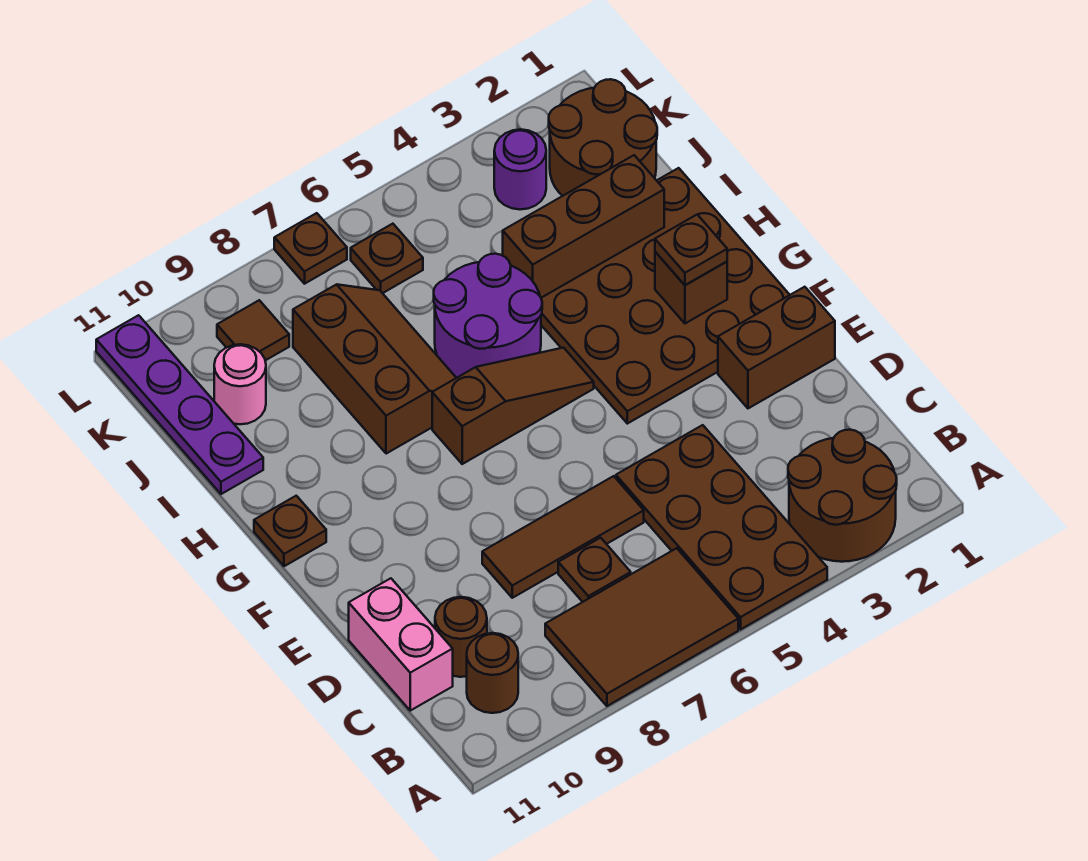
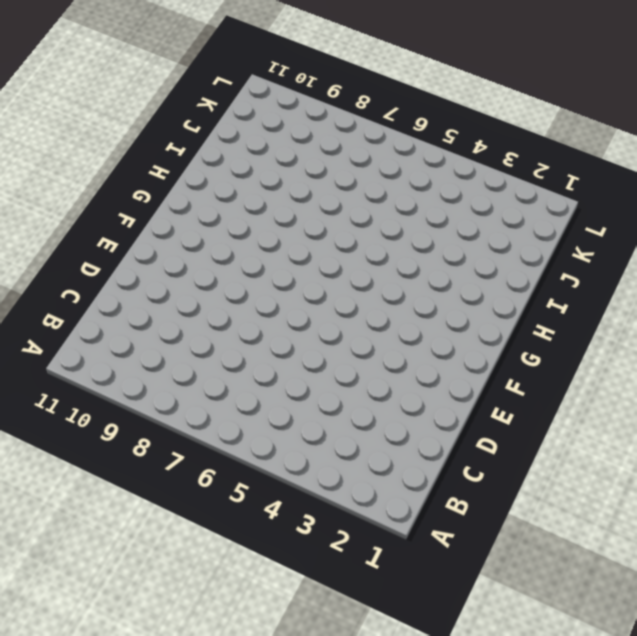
none -> brown 2x2 round brick [788,430,897,562]
none -> brown 2x4 plate [616,425,827,629]
none -> brown 2x3 tile [545,548,738,706]

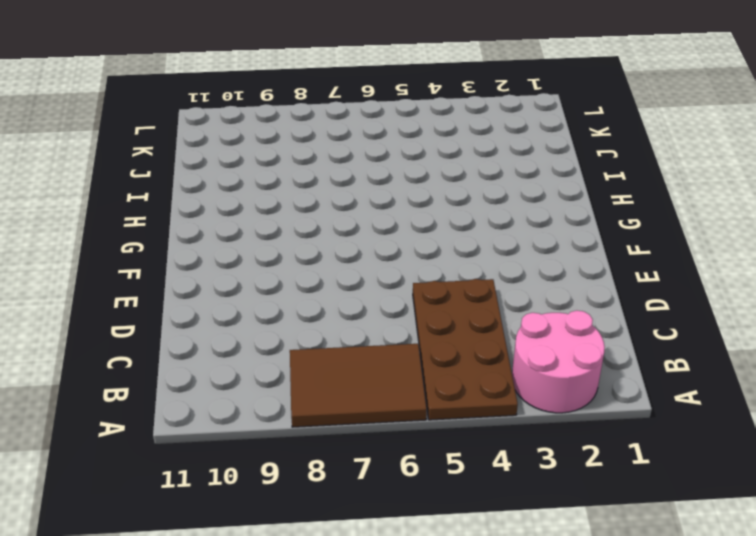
pink 2x2 round brick [512,311,605,413] -> brown 2x2 round brick [788,430,897,562]
none -> brown 1x1 round brick [467,633,518,713]
none -> brown 1x1 plate [558,538,631,602]
none -> brown 1x1 round brick [435,597,487,677]

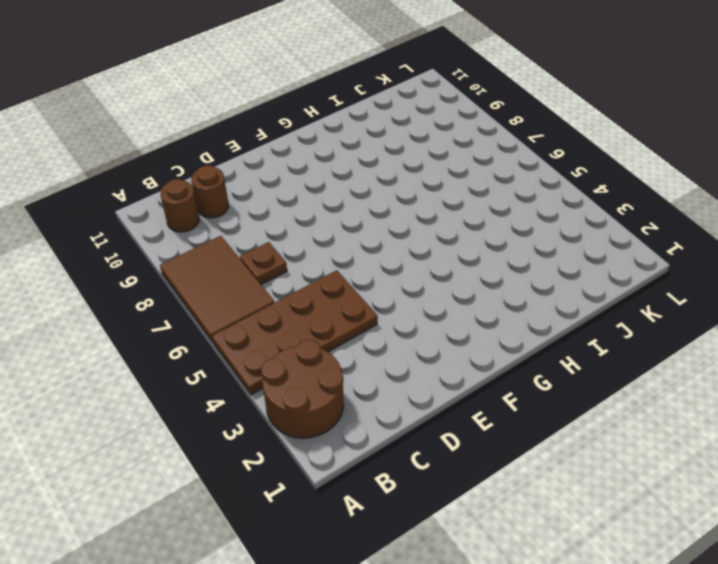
none -> pink 1x2 brick [349,578,453,711]
none -> brown 1x3 tile [482,476,644,598]
none -> brown 1x2 brick [718,287,835,408]

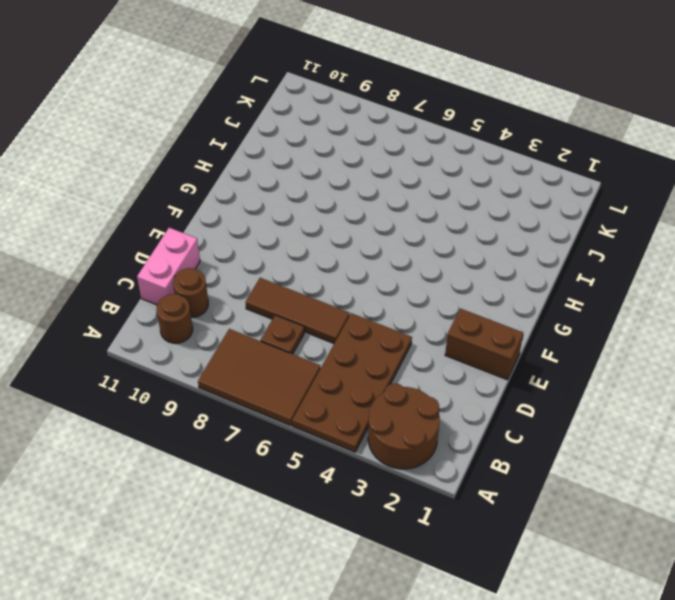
none -> brown 4x4 plate [541,168,789,424]
none -> brown 1x3 slope [432,348,594,464]
none -> brown 1x1 plate [254,496,326,566]

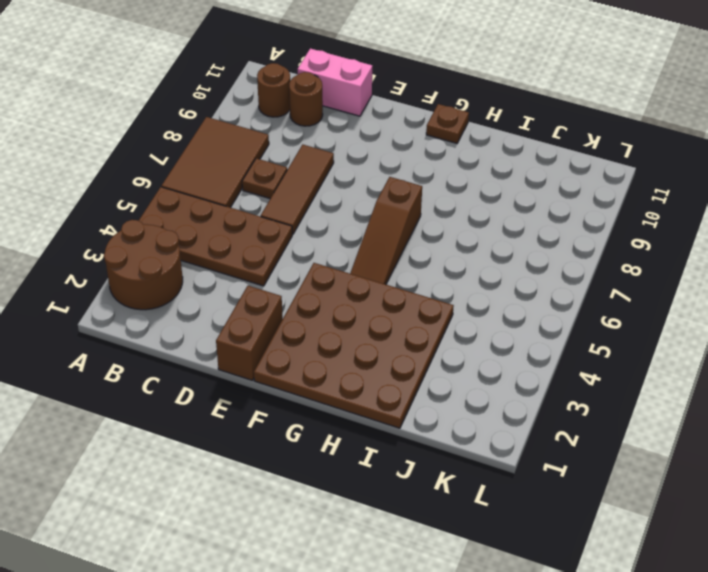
none -> purple 2x2 round brick [434,254,542,377]
none -> brown 2x3 slope [293,284,456,454]
none -> purple 1x4 plate [96,315,263,494]

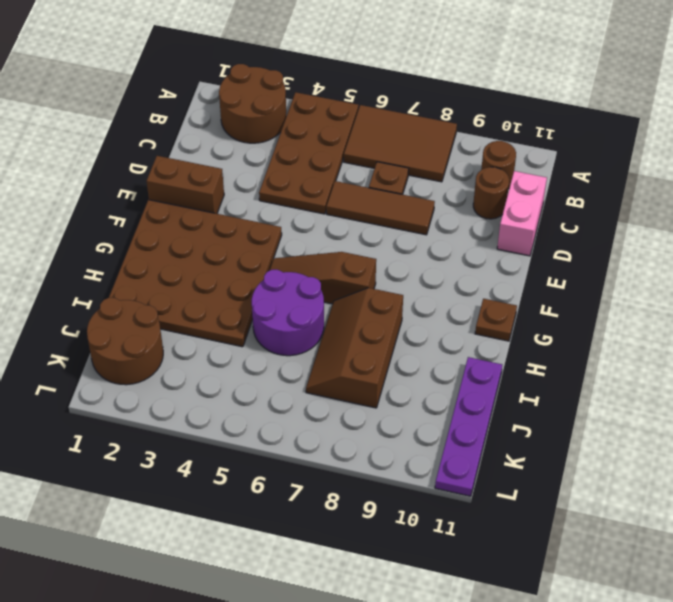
none -> pink 1x1 round brick [214,344,266,424]
none -> purple 1x1 round brick [494,129,546,209]
none -> brown 1x1 plate [351,224,423,293]

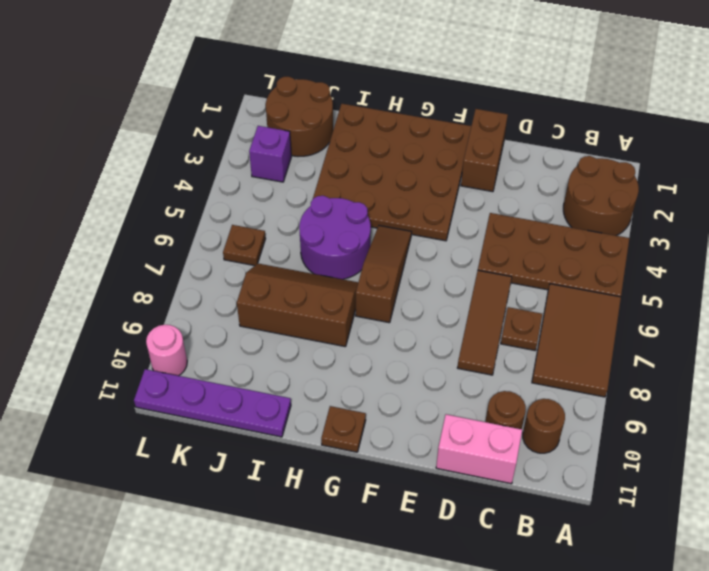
purple 1x1 brick [249,126,291,182] -> purple 1x1 round brick [494,129,546,209]
pink 1x1 round brick [146,325,187,376] -> pink 1x1 round brick moved to [214,344,266,424]
none -> brown 1x1 tile [217,300,289,361]
none -> brown 1x1 plate [274,213,347,284]
none -> brown 1x1 brick [655,252,727,323]

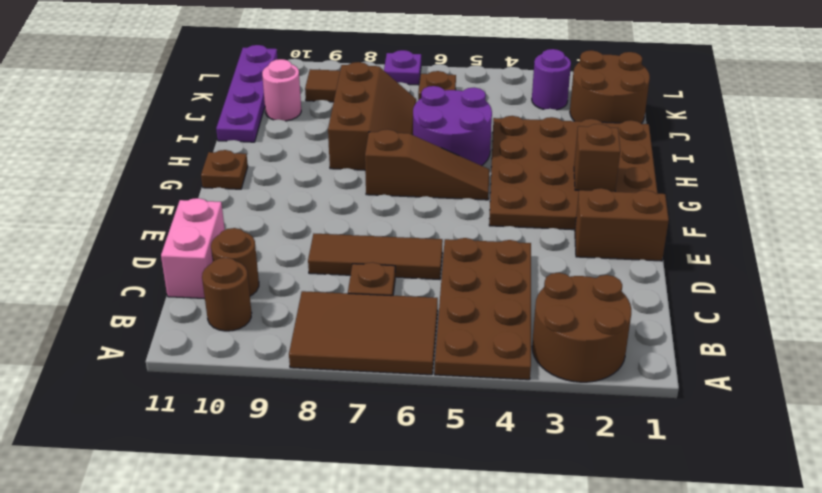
purple 1x1 plate [384,50,421,85] -> brown 1x1 plate [274,213,347,284]
none -> brown 1x3 brick [503,155,664,298]
none -> brown 1x1 plate [655,215,727,285]

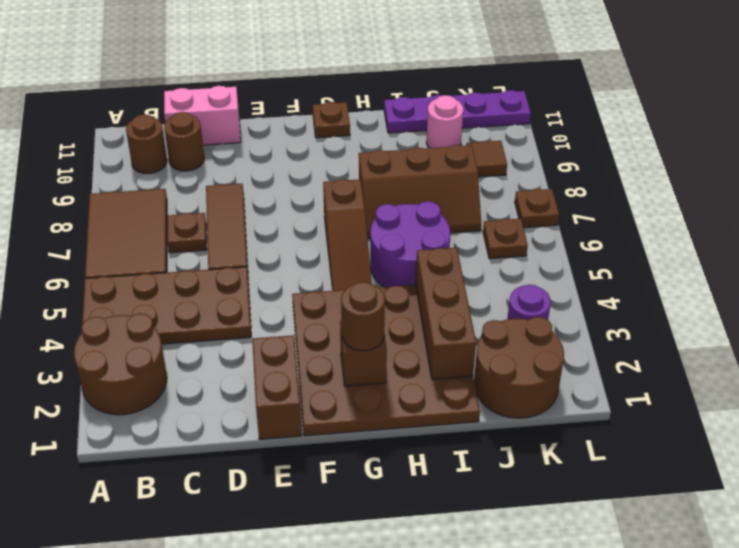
brown 1x1 round brick [341,282,385,351] -> brown 1x1 plate [655,215,727,285]

